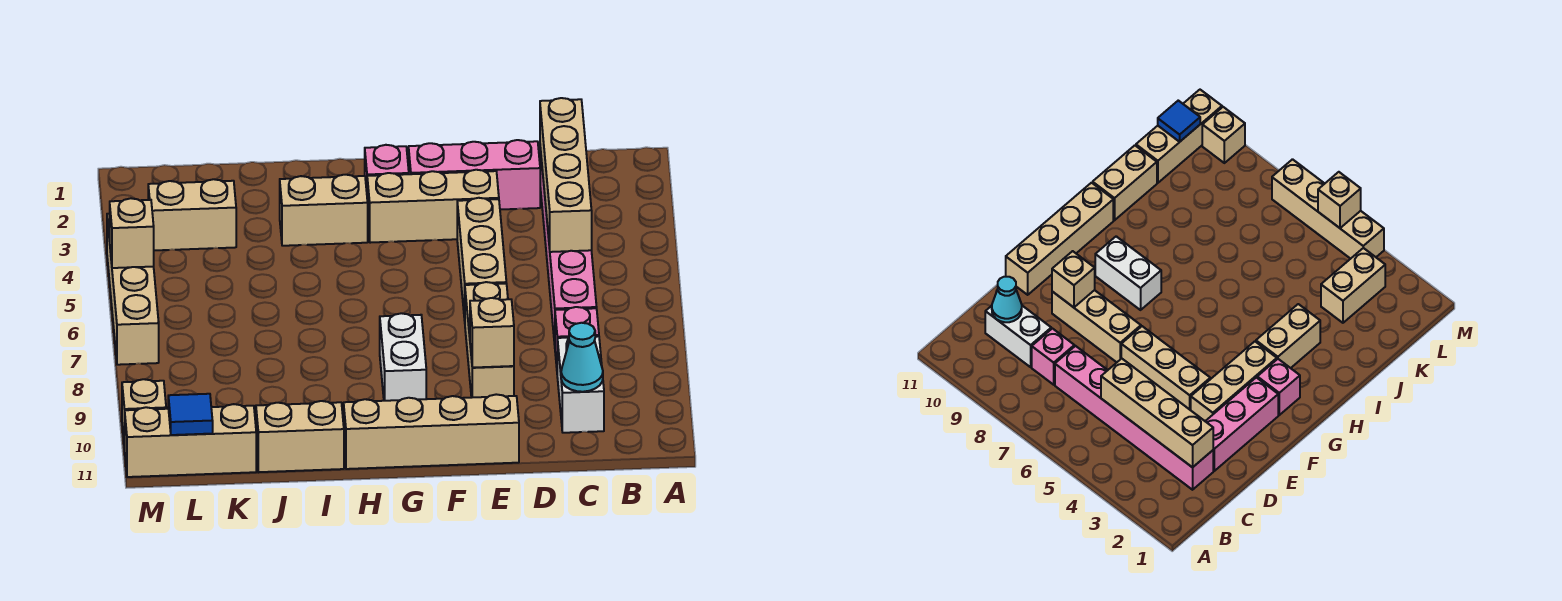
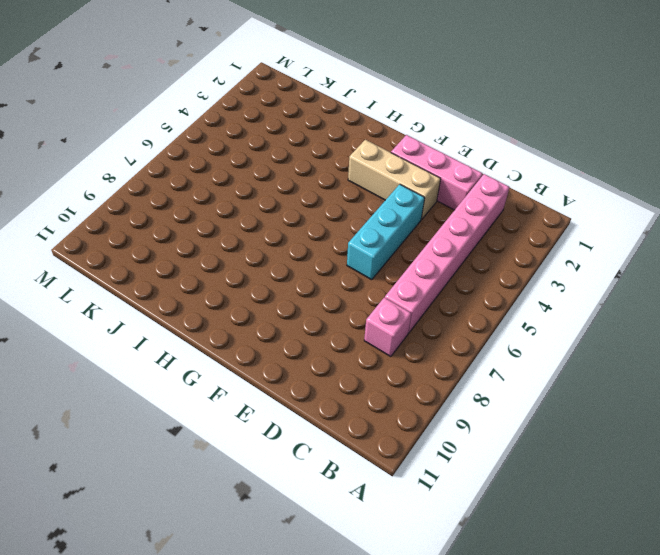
cyan 1x3 brick [347,184,425,280] -> tan 1x3 brick [457,198,506,320]
none -> white 1x2 brick [557,336,604,433]
none -> tan 1x3 brick [465,282,514,398]
none -> tan 1x4 brick [344,394,519,469]

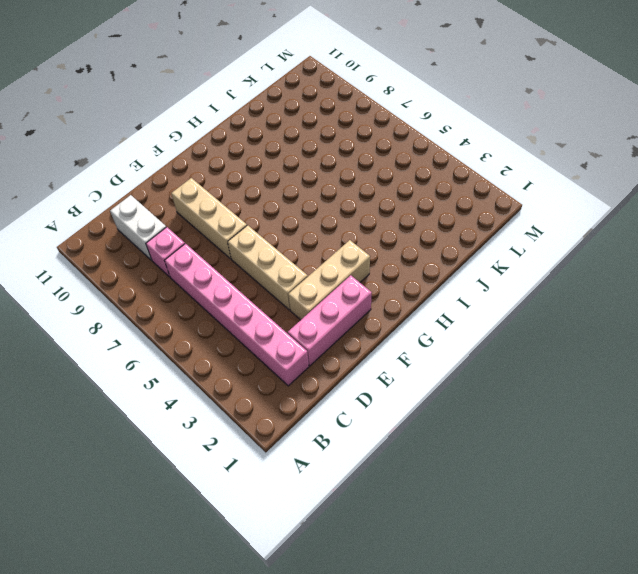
none -> tan 1x4 brick [344,394,519,469]
none -> pink 1x1 brick [365,145,409,191]
none -> white 1x2 brick [380,313,426,401]

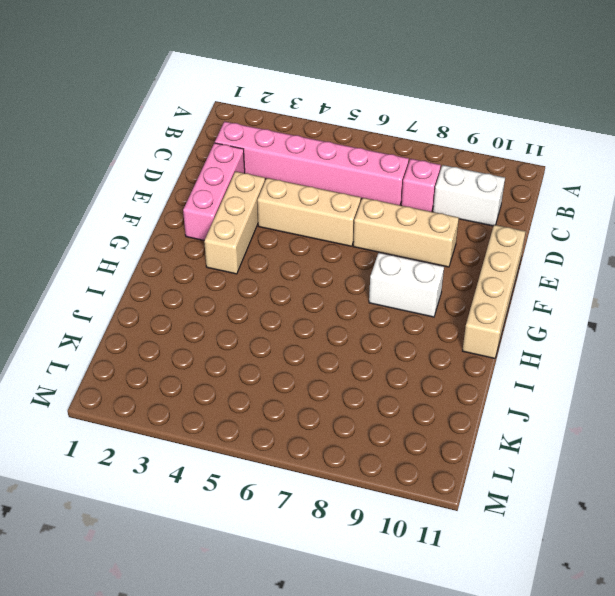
none -> pink 1x1 brick [365,145,409,191]
none -> tan 1x2 brick [280,175,368,246]
none -> tan 1x2 brick [256,401,344,472]

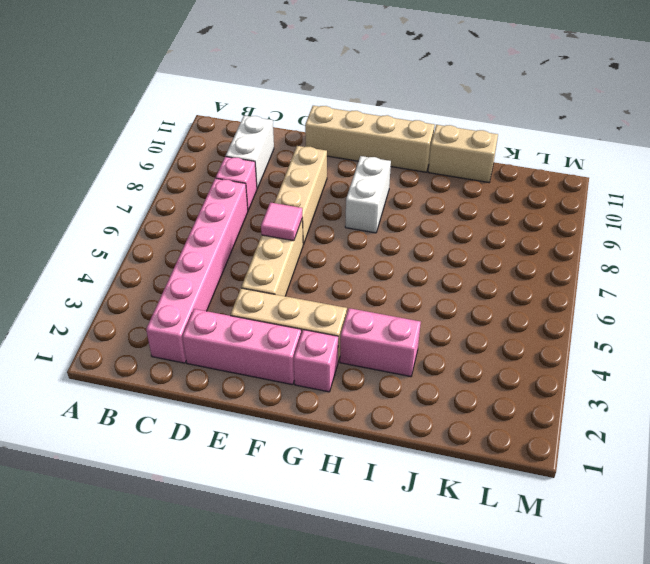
pink 1x1 tile [261,202,302,241] -> none
pink 1x2 brick [340,308,421,377] -> tan 1x2 brick [280,175,368,246]
none -> tan 1x2 brick [148,179,236,250]
none -> tan 1x3 brick [125,404,256,477]
none -> tan 1x4 brick [107,214,159,365]

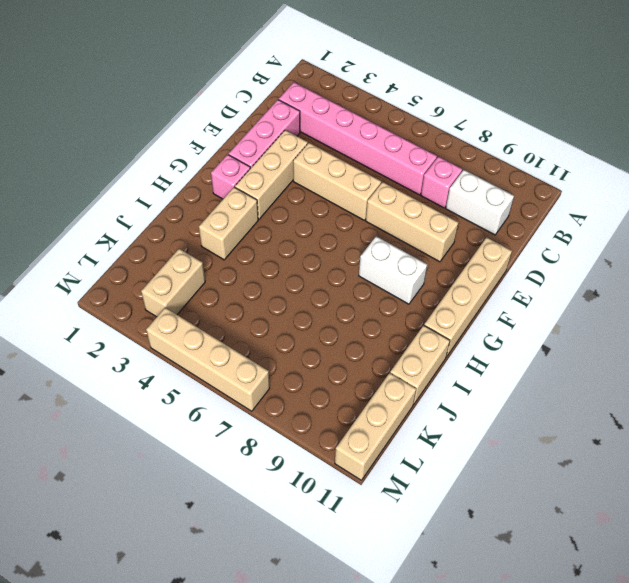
none -> tan 1x1 brick [122,379,166,449]
none -> tan 1x4 brick [540,98,592,252]
none -> cyan 1x1 cone [561,323,603,392]

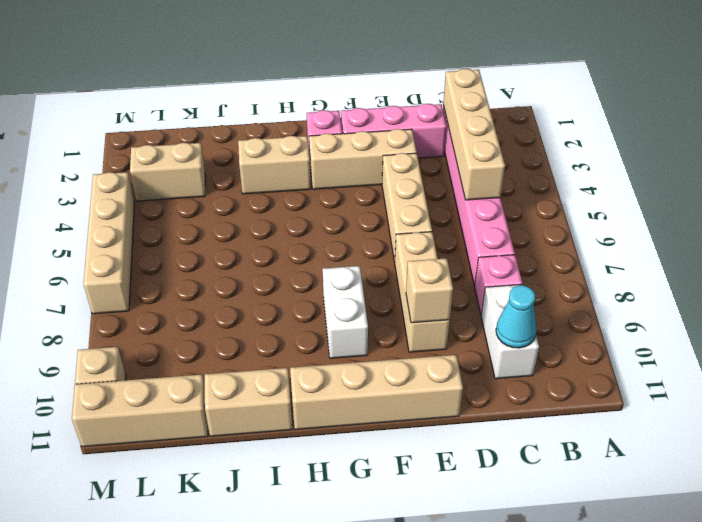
none -> blue 1x1 tile [168,394,213,435]
none -> tan 1x1 brick [110,198,154,268]

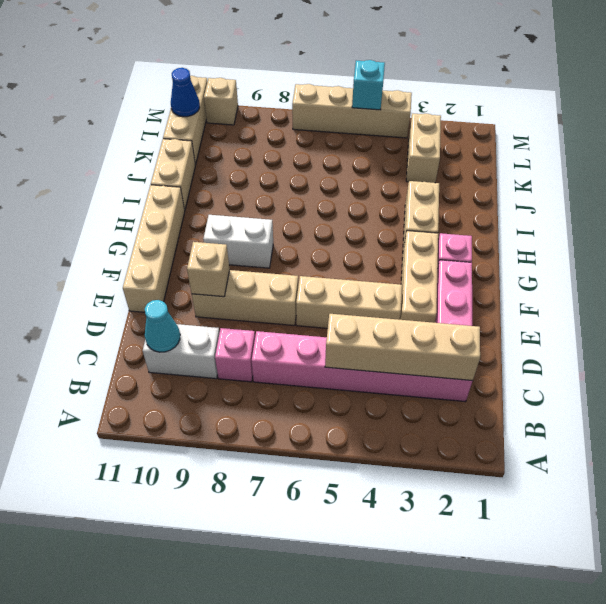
blue 1x1 cone [171,68,200,117] -> blue 1x1 tile [168,394,213,435]
cyan 1x1 brick [352,60,385,110] -> tan 1x1 brick [110,198,154,268]

